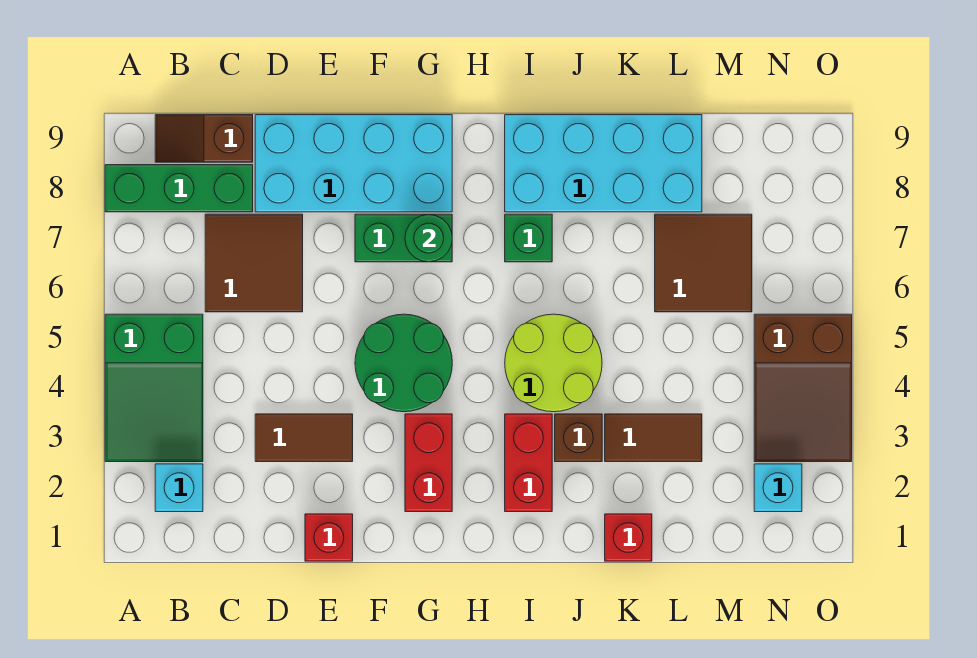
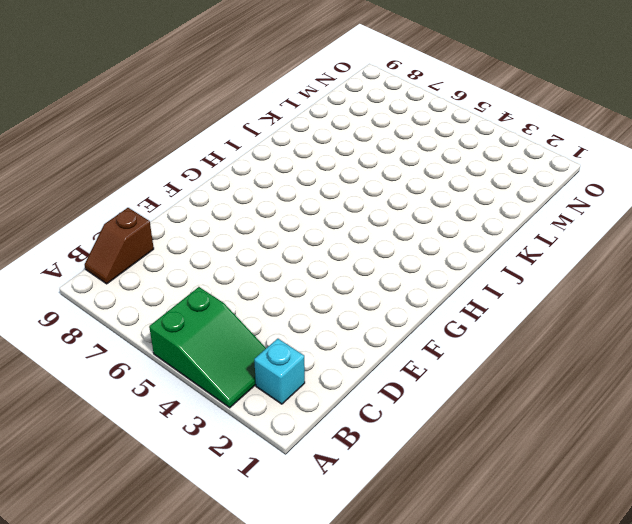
none -> green 1x3 brick [105,165,253,212]
none -> brown 2x2 tile [205,214,303,312]
none -> brown 1x2 tile [255,414,353,462]

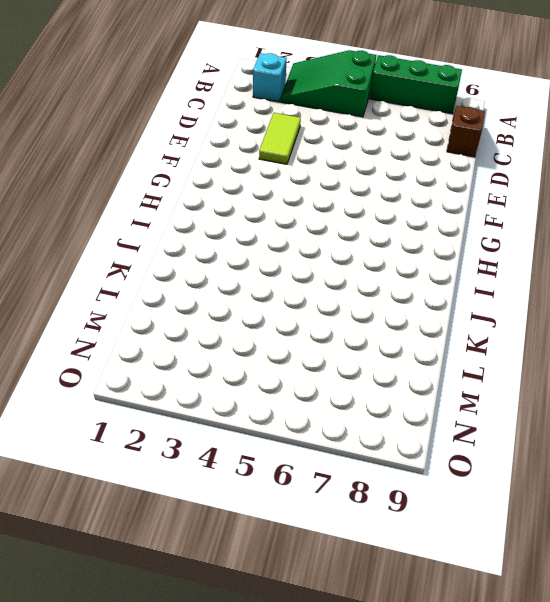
green 1x3 brick [370,55,462,114] -> green 1x3 brick turned to [105,165,253,212]
lime 1x2 tile [259,113,301,164] -> brown 1x2 tile [255,414,353,462]
none -> brown 2x2 tile [205,214,303,312]
none -> cyan 2x4 brick [255,115,452,212]
none -> red 1x1 brick [305,514,353,561]

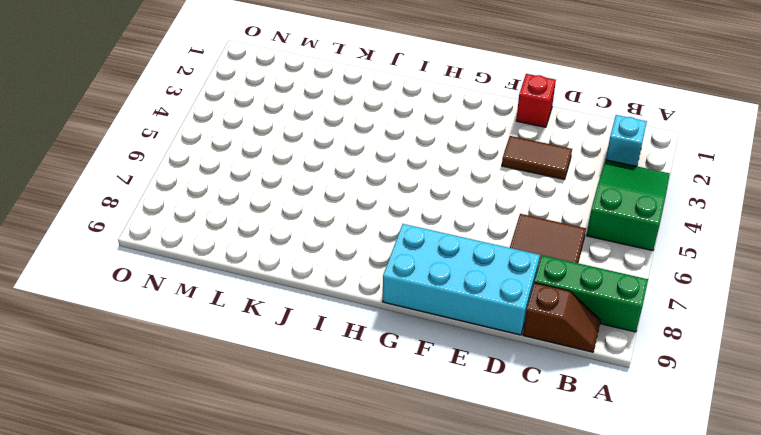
none -> green 2x2 round brick [355,314,452,412]
none -> green 1x2 brick [355,214,452,262]
none -> red 1x2 brick [405,414,452,512]

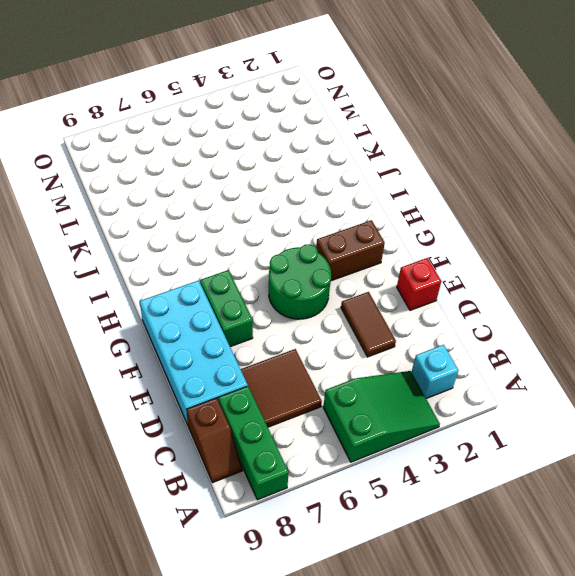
brown 1x2 brick [316,220,385,281] -> red 1x2 brick [405,414,452,512]
none -> red 1x2 brick [505,414,552,512]
none -> lime 2x2 round brick [505,314,602,412]
none -> green 1x1 brick [505,214,552,262]

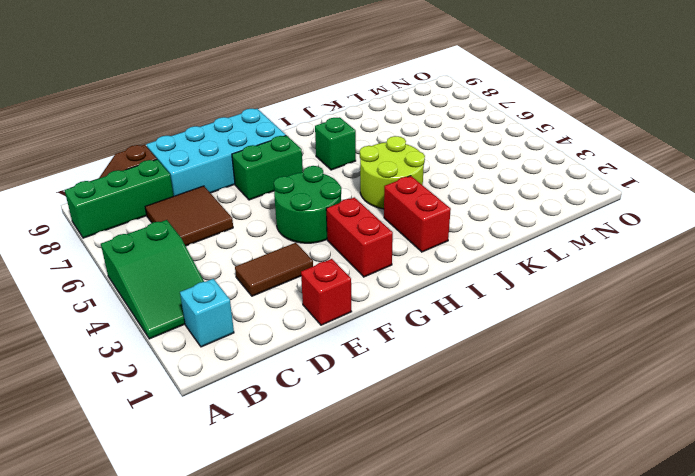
none -> cyan 2x4 brick [505,115,702,212]
none -> brown 1x1 brick [555,414,602,462]
none -> red 1x1 brick [605,514,652,561]

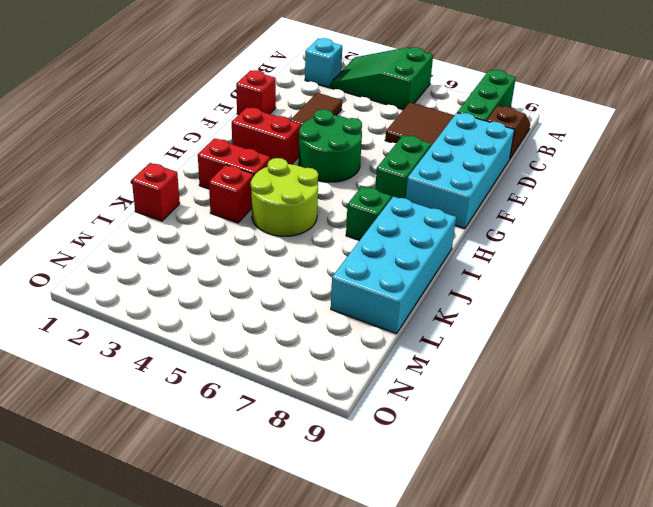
red 1x1 brick [209,165,254,223] -> brown 1x1 brick [555,414,602,462]
none -> brown 1x2 tile [605,414,702,462]
none -> brown 2x2 tile [655,214,752,312]
none -> cyan 1x1 brick [754,464,802,512]

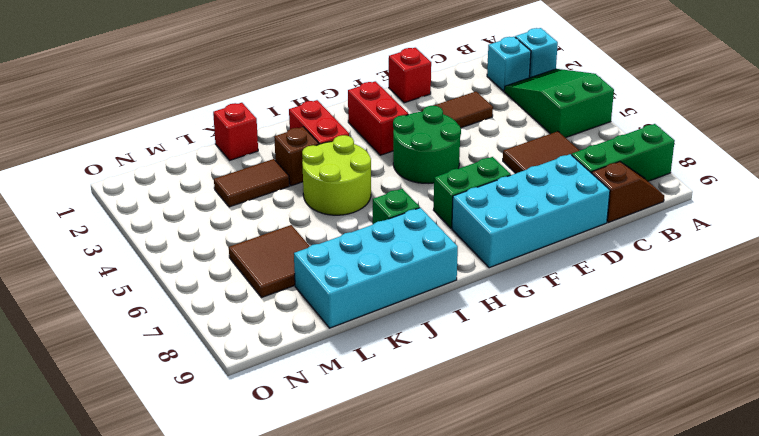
cyan 1x1 brick [515,28,558,78] -> cyan 1x1 brick moved to [754,464,802,512]
none -> brown 2x3 slope [754,314,852,462]
none -> green 1x1 round brick [405,215,452,262]

